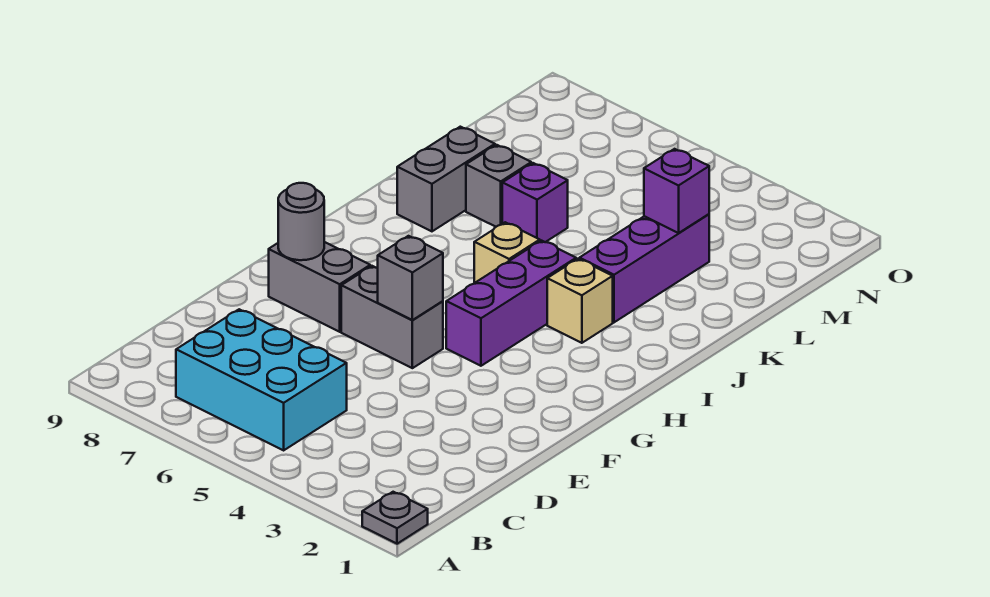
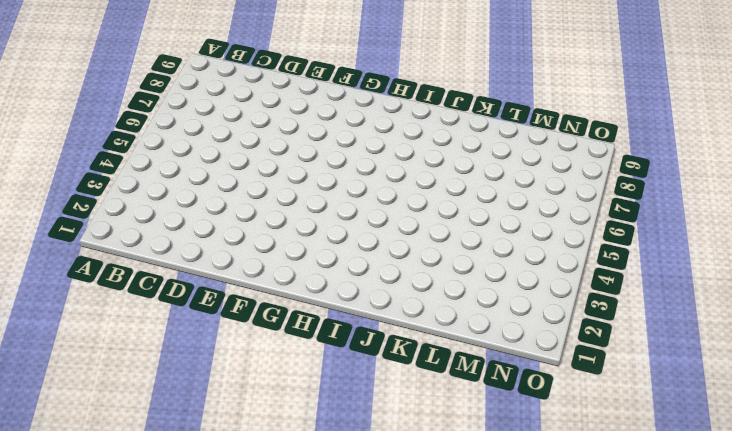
none -> grey 1x1 plate [362,492,428,544]
none -> cyan 2x3 brick [176,309,347,450]
none -> grey 1x2 brick [341,266,443,368]

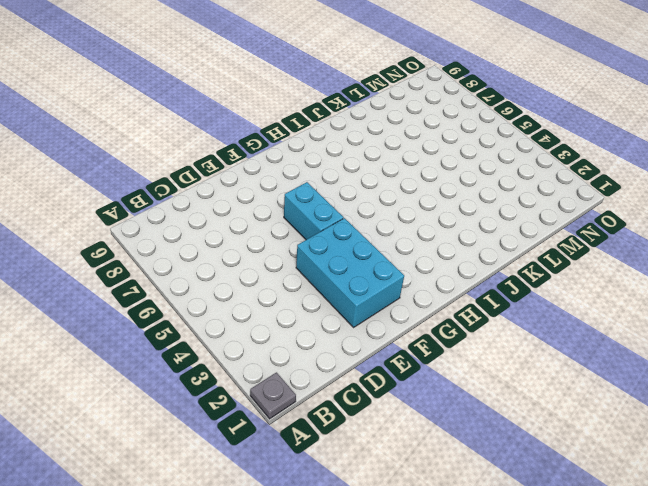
cyan 2x3 brick [296,218,404,327] -> cyan 2x3 brick moved to [176,309,347,450]
cyan 1x2 brick [284,182,344,240] -> grey 1x2 brick [341,266,443,368]
none -> grey 1x2 brick [269,242,370,332]
none -> purple 1x3 brick [446,241,576,366]
none -> tan 1x1 brick [547,259,613,343]

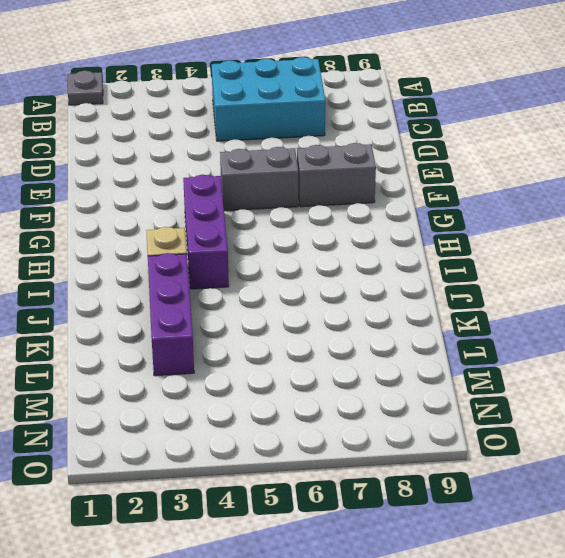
none -> tan 1x1 brick [474,222,540,283]
none -> grey 1x2 brick [397,127,495,231]
none -> purple 1x1 brick [502,163,568,242]

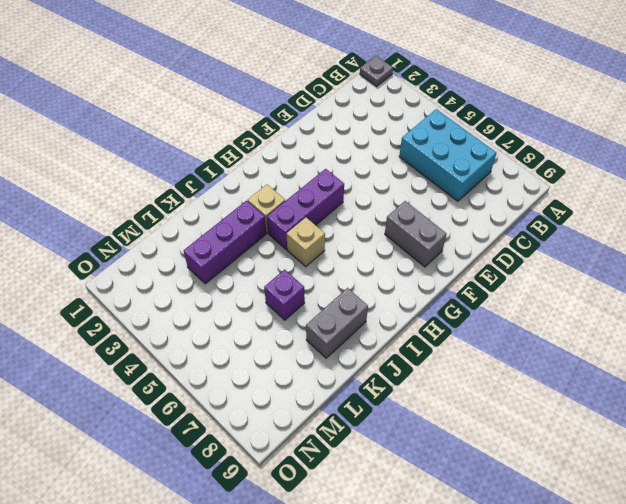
none -> grey 1x2 brick [341,266,443,368]
none -> grey 1x1 brick [466,145,531,227]
none -> grey 1x1 brick [378,236,443,320]

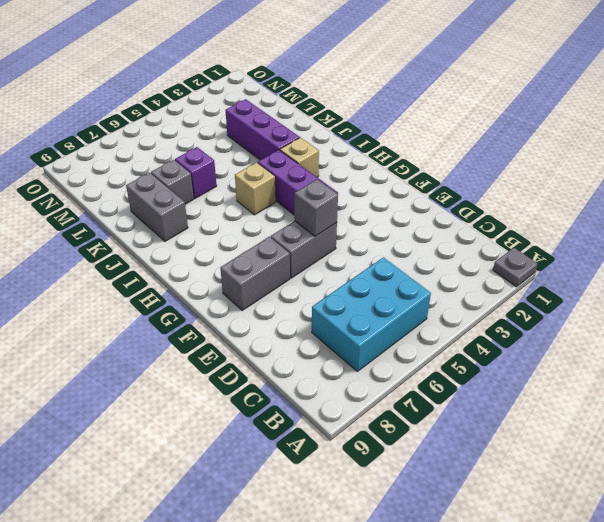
none -> grey 1x1 round brick [278,183,324,260]
none -> purple 1x1 brick [644,149,709,233]

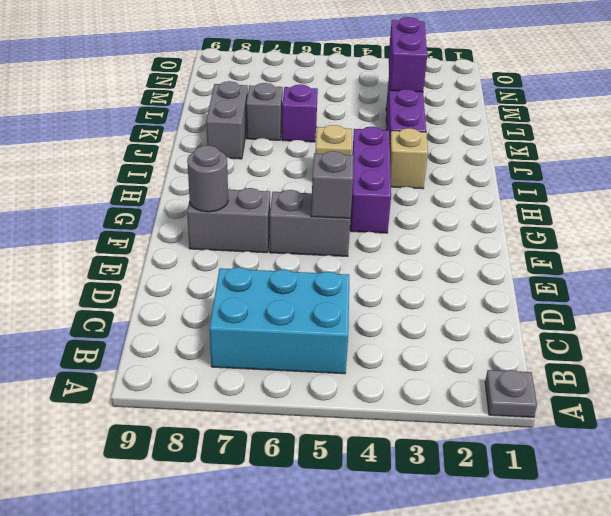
purple 1x2 brick [389,17,427,92] -> purple 1x1 brick [644,149,709,233]

